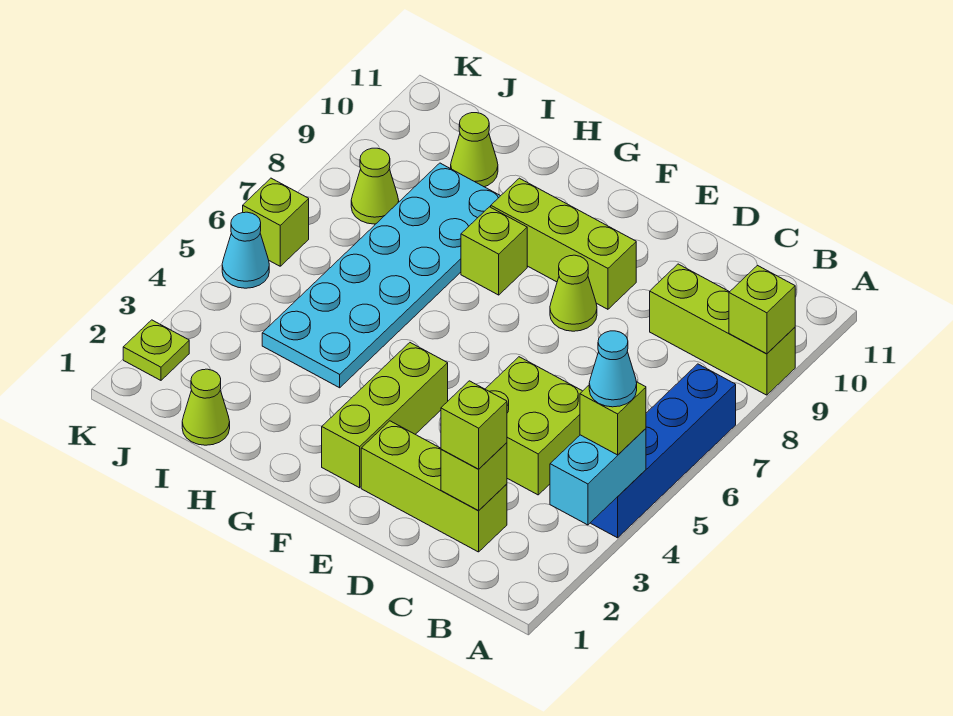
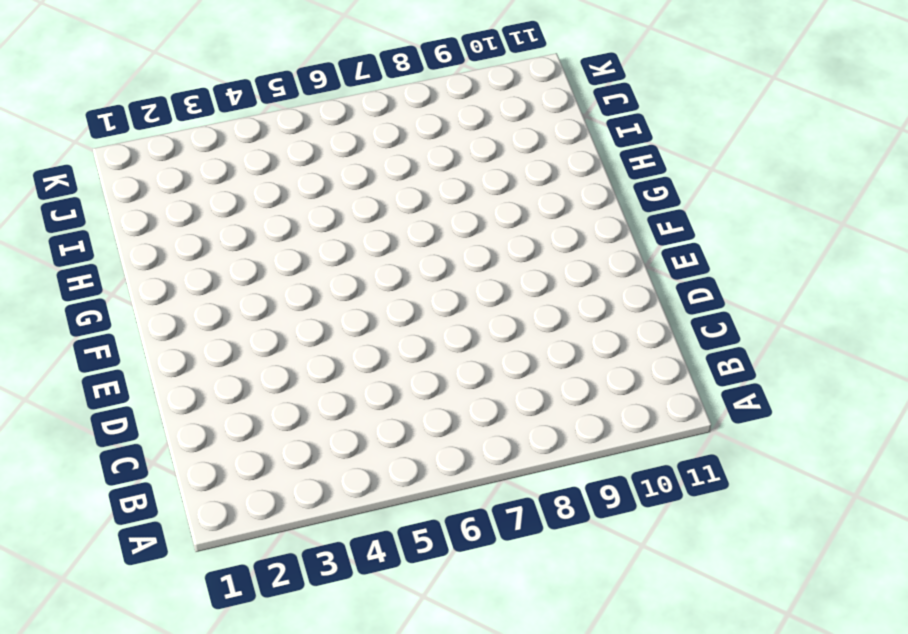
none -> blue 1x4 brick [591,364,736,538]
none -> lime 1x3 brick [650,264,795,395]
none -> lime 1x3 brick [361,421,507,552]

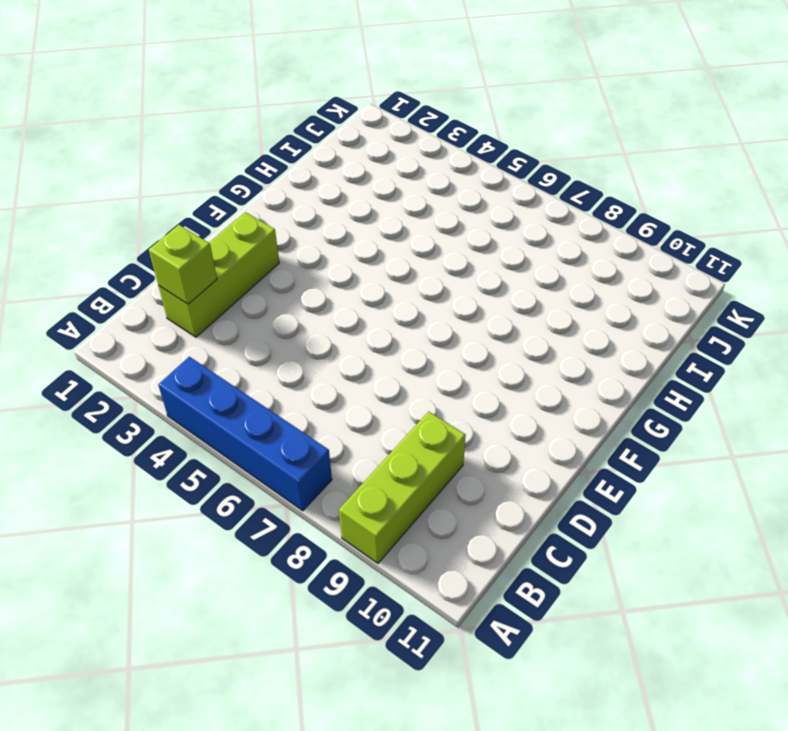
none -> lime 2x2 brick [485,357,582,495]
none -> lime 1x1 cone [550,255,597,331]
none -> lime 1x3 brick [491,178,636,309]

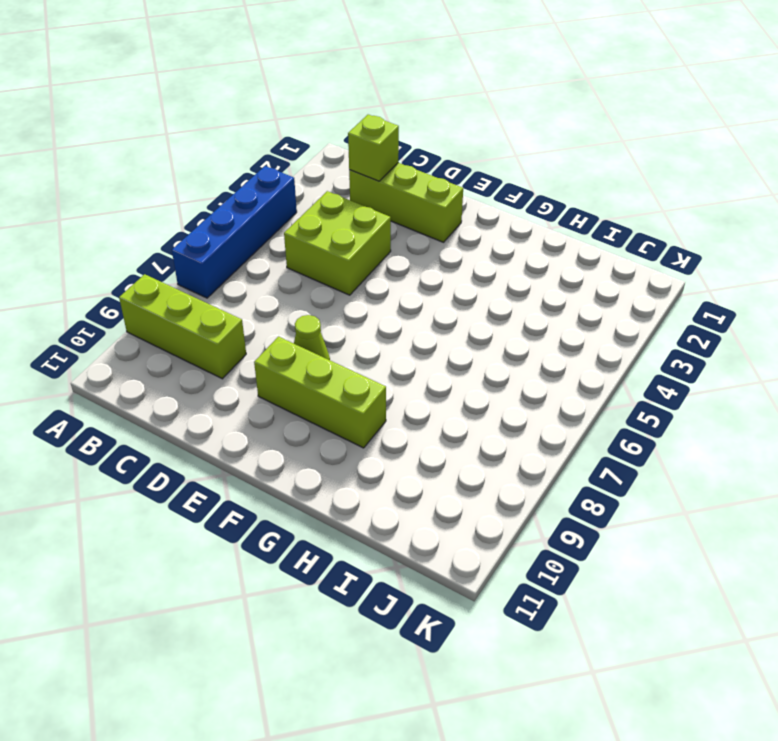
none -> lime 1x3 brick [322,343,448,488]
none -> lime 1x1 brick [461,207,527,295]
none -> cyan 2x6 plate [262,163,500,388]

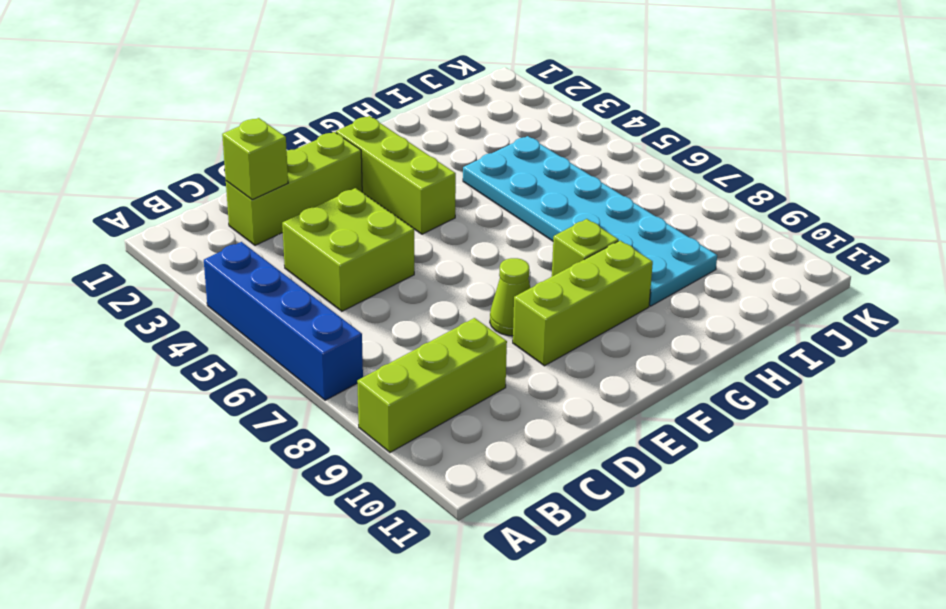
none -> lime 1x1 cone [182,369,230,445]
none -> lime 1x1 cone [451,113,498,187]
none -> lime 1x1 cone [351,148,399,224]

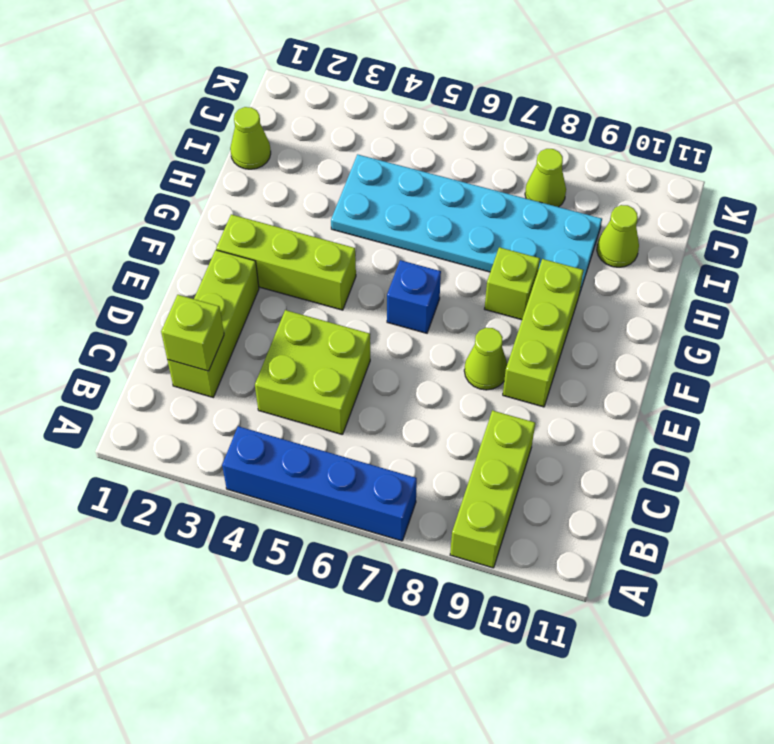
blue 1x1 brick [387,260,441,333] -> none
none -> lime 1x1 plate [123,320,189,380]
none -> cyan 1x1 cone [222,212,269,288]
none -> lime 1x1 brick [243,178,309,266]

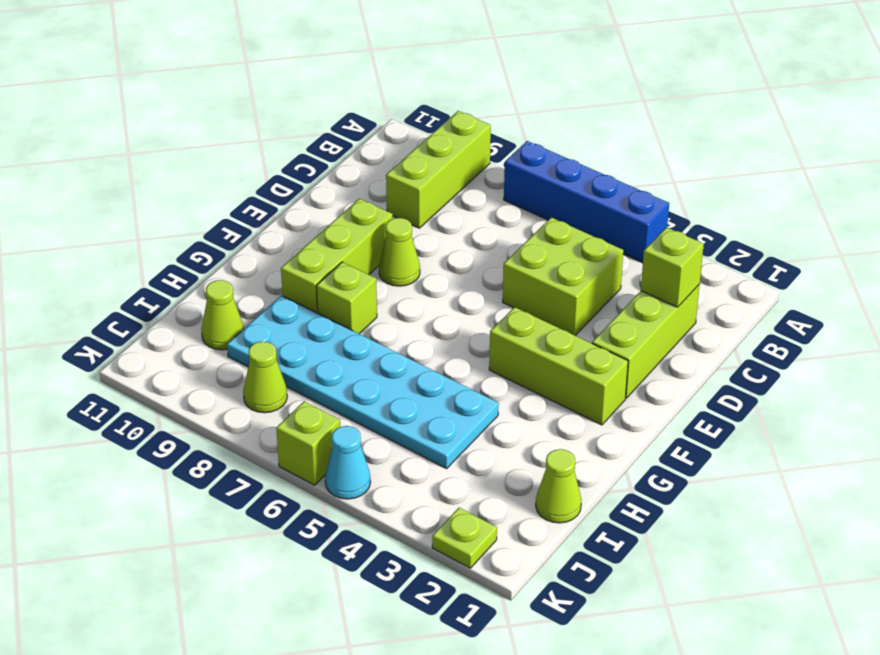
none -> cyan 1x2 brick [550,429,646,525]
none -> lime 1x1 brick [729,265,795,354]
none -> lime 1x1 brick [580,382,646,455]

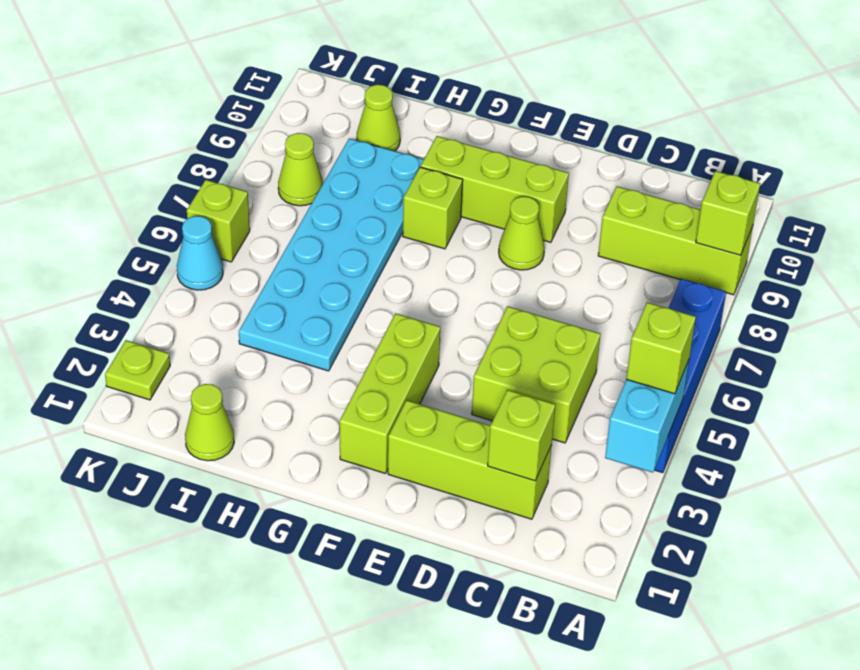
none -> lime 1x1 brick [441,381,507,469]
none -> cyan 1x1 cone [589,331,637,407]

